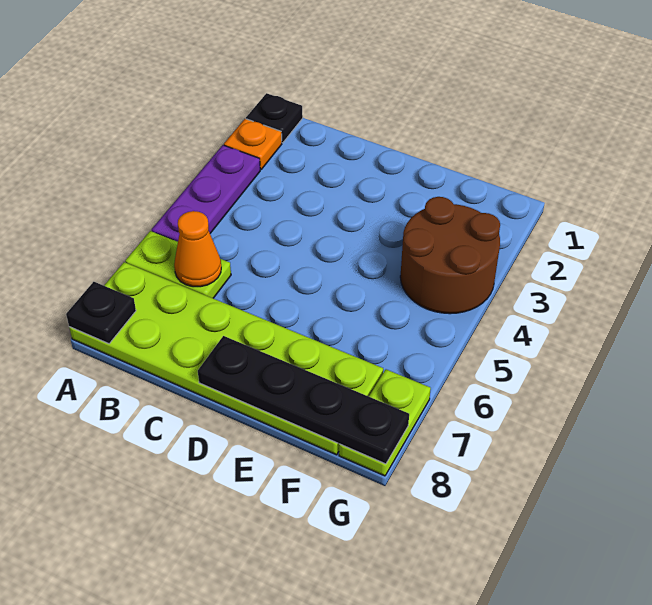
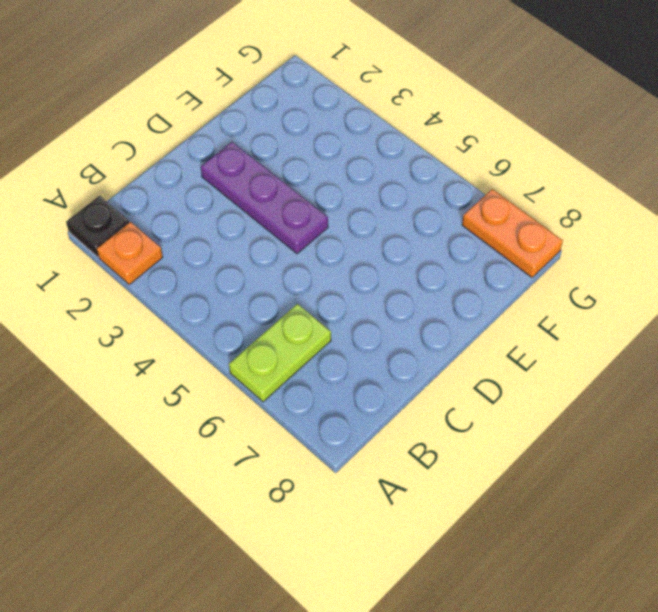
purple 1x3 plate [201,142,328,254] -> purple 1x3 plate moved to [152,145,260,242]
orange 1x2 plate [462,189,563,277] -> lime 1x2 plate [339,369,431,476]
none -> lime 2x6 plate [69,262,383,455]
none -> brown 2x2 round brick [400,197,500,314]

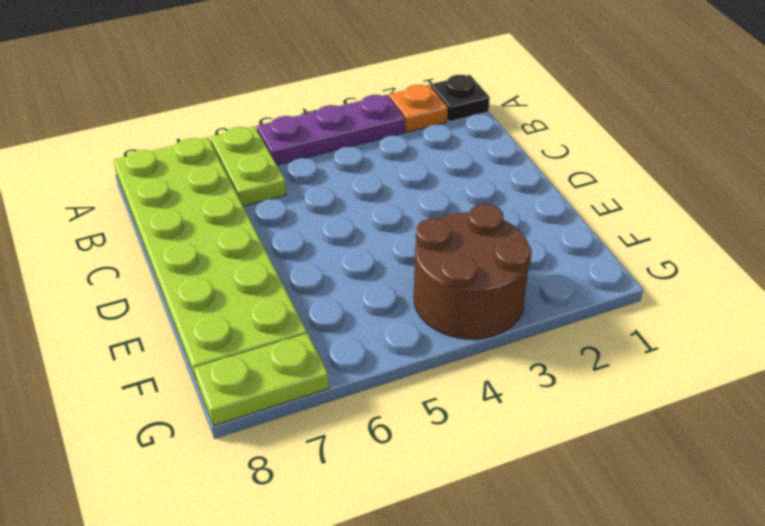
none -> black 1x1 plate [66,282,136,344]
none -> orange 1x1 cone [174,211,221,287]

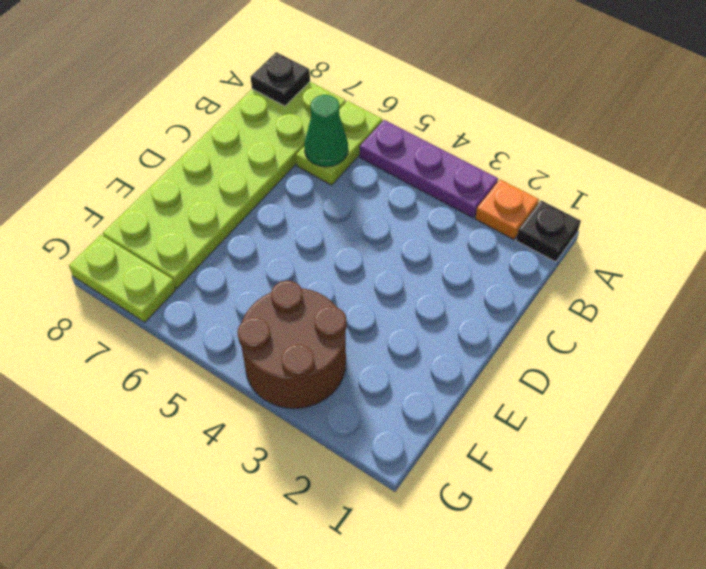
green 1x1 cone [304,95,348,167] -> orange 1x1 cone [174,211,221,287]
none -> black 1x4 plate [198,336,409,464]

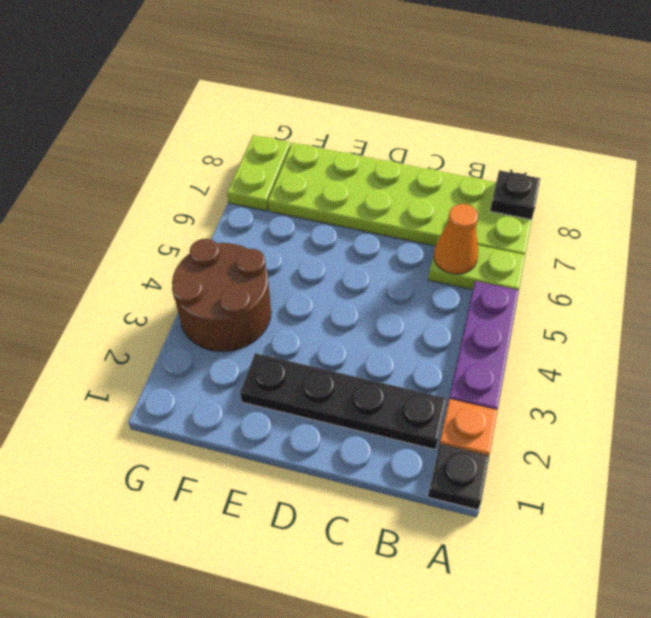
black 1x4 plate [240,353,447,449] -> black 1x4 plate moved to [198,336,409,464]

